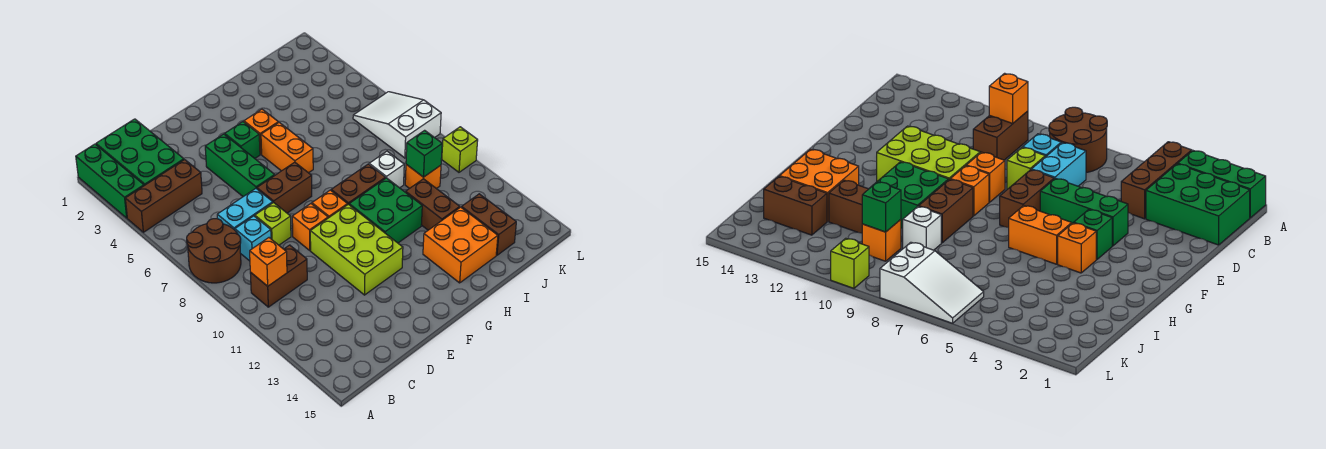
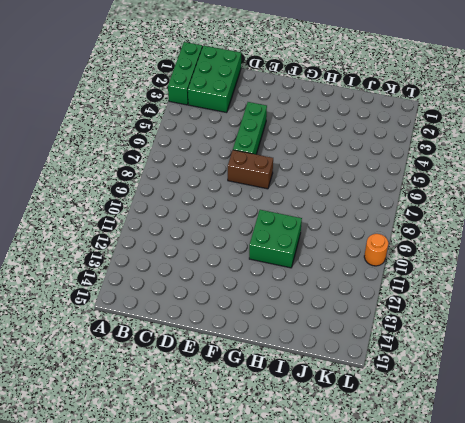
orange 1x1 round brick [364,234,388,266] -> lime 1x1 brick [442,127,478,172]
none -> brown 1x3 brick [125,160,202,232]
none -> brown 2x2 round brick [187,219,241,283]
none -> brown 1x2 brick [250,245,307,307]

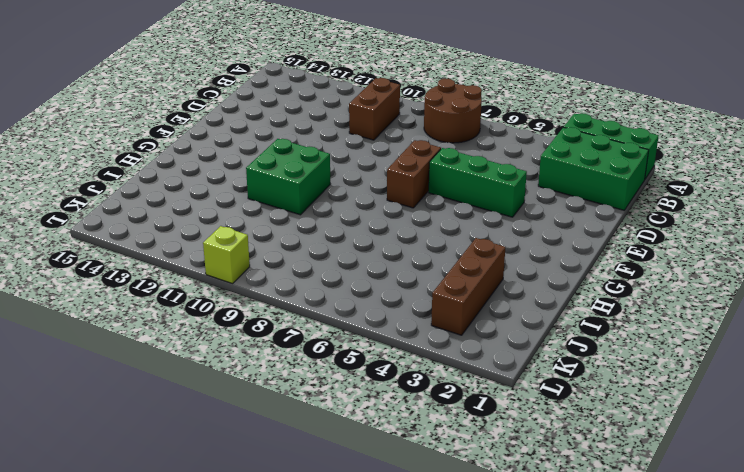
brown 1x3 brick [431,238,505,335] -> brown 1x3 brick moved to [125,160,202,232]
none -> cyan 1x2 brick [217,189,273,230]
none -> cyan 1x1 brick [235,216,271,261]
none -> lime 1x1 brick [255,202,291,245]

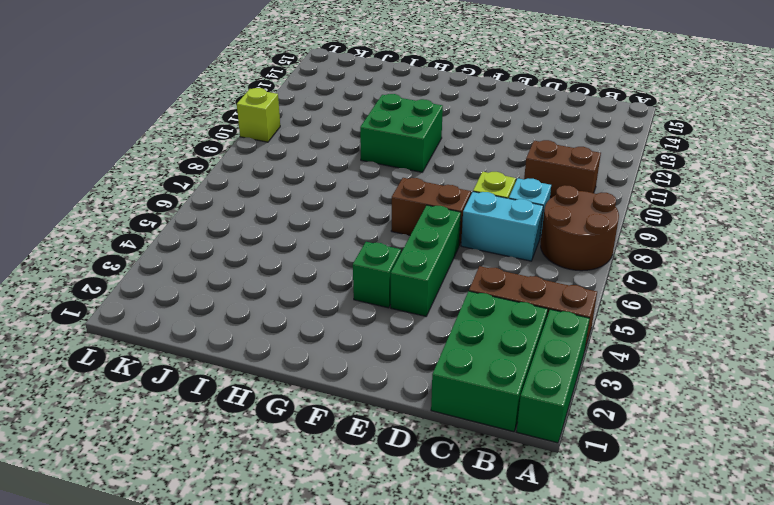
none -> orange 1x1 brick [292,204,328,250]
none -> lime 2x3 brick [310,204,403,295]
none -> orange 1x1 brick [312,190,347,218]

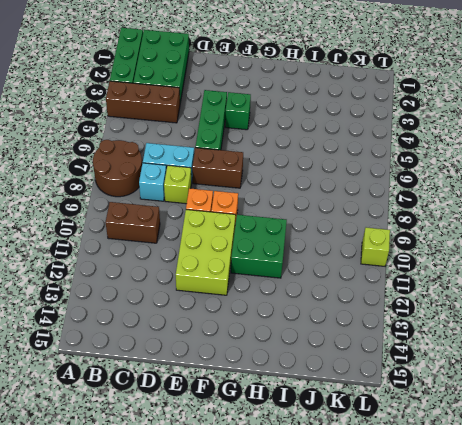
none -> orange 1x1 brick [244,109,278,154]
none -> orange 1x2 brick [261,123,313,173]
none -> brown 1x2 brick [331,164,386,205]

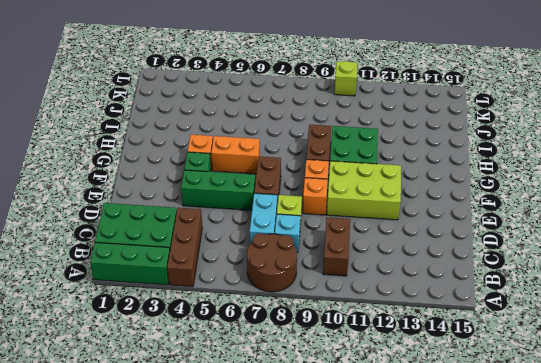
none -> orange 2x2 brick [423,207,498,283]
none -> white 1x1 brick [369,151,404,188]
none -> brown 1x2 brick [406,179,460,230]

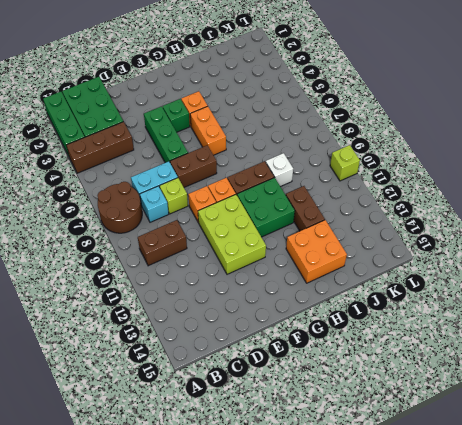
none -> orange 1x1 brick [405,164,441,189]
none -> brown 1x2 brick [462,194,516,255]
none -> white 2x3 slope [353,92,441,158]

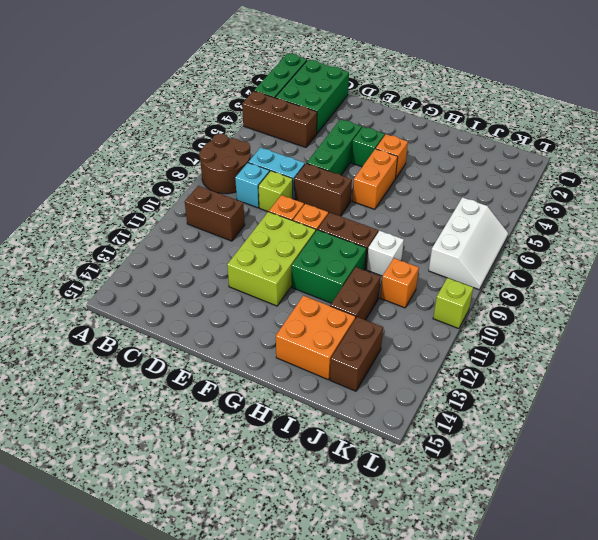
white 2x3 slope [429,197,508,290] -> white 2x3 slope turned to [353,92,441,158]
none -> orange 1x1 brick [250,238,287,286]
none -> green 1x1 brick [406,130,442,177]

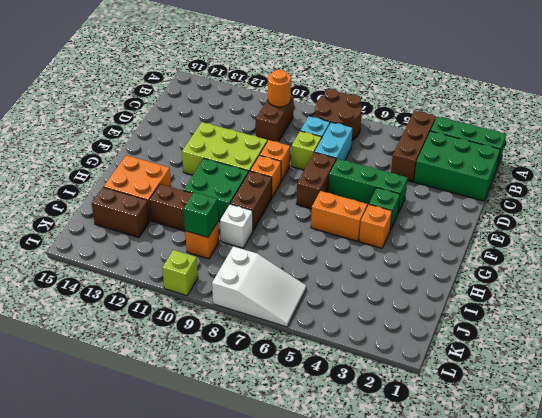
orange 1x1 round brick [268,69,291,107] -> orange 1x1 brick [250,238,287,286]

